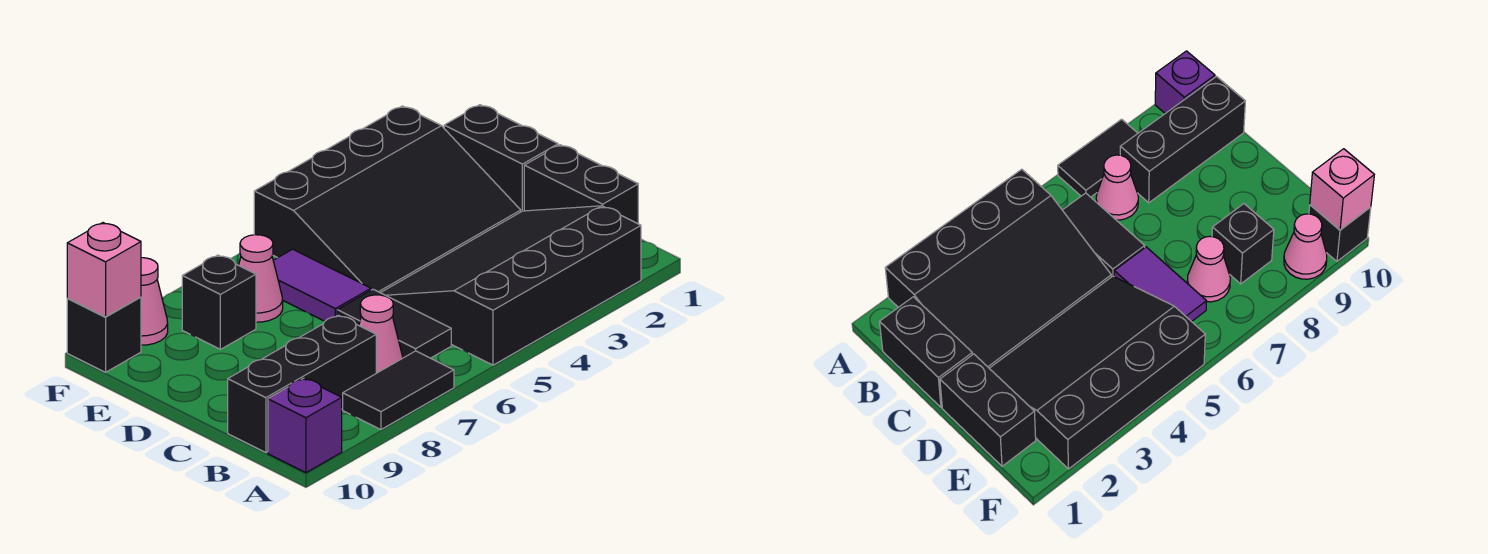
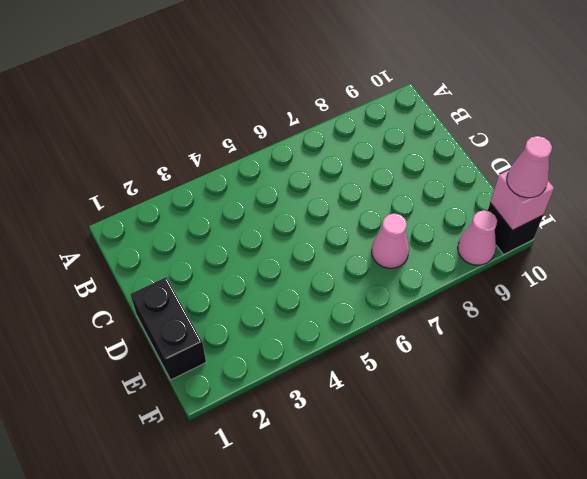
pink 1x1 cone [507,136,552,198] -> pink 1x1 cone moved to [359,295,403,373]
none -> black 3x4 slope [381,206,641,365]
none -> black 1x2 tile [343,351,454,430]
none -> purple 1x1 brick [268,378,342,473]

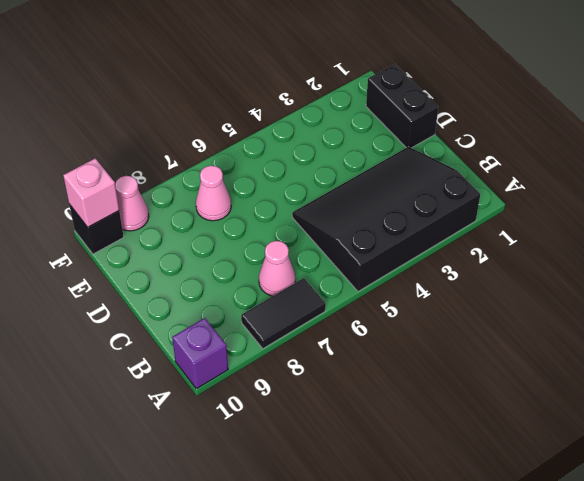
none -> black 1x2 brick [524,145,638,224]
none -> black 1x2 tile [337,289,451,358]
none -> black 1x3 brick [228,315,376,453]

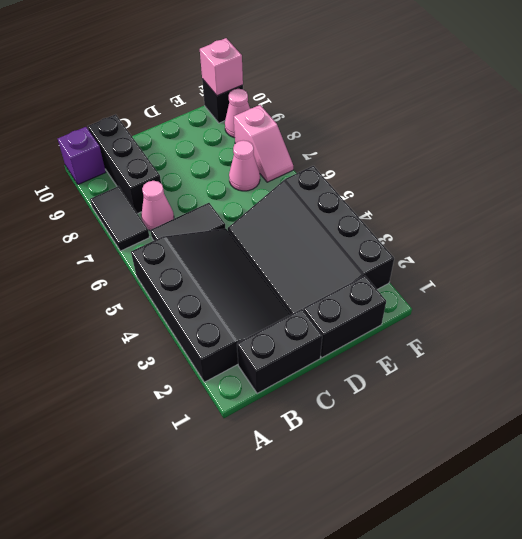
pink 1x2 slope [234,105,293,182] -> none
none -> purple 1x2 tile [273,249,371,321]
none -> black 1x1 brick [182,255,256,349]

